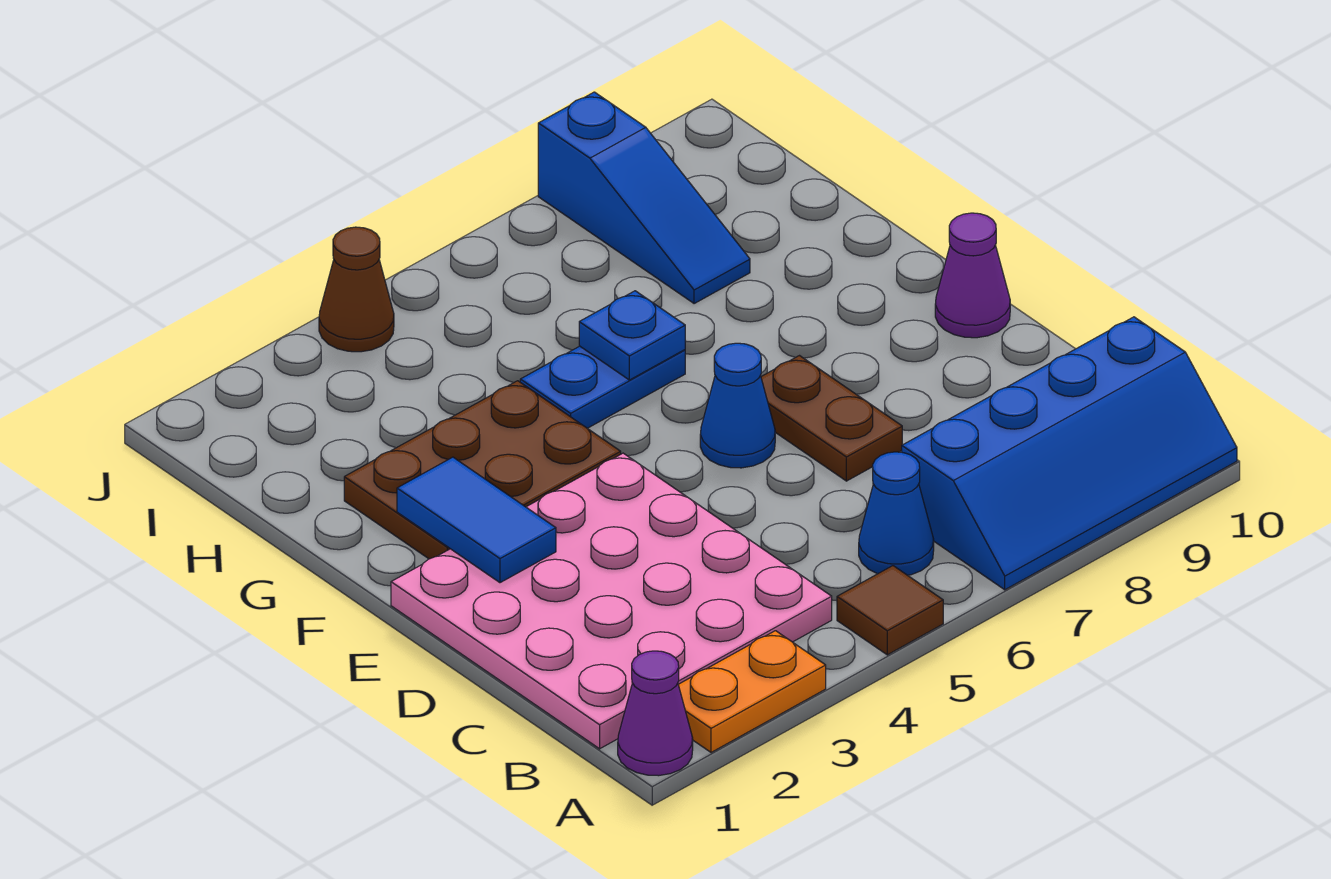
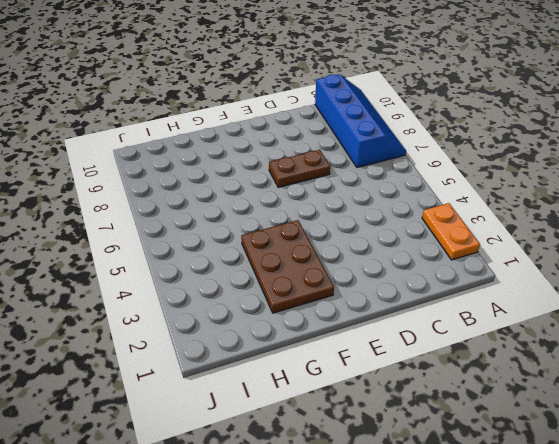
none -> purple 1x1 cone [618,651,693,776]
none -> brown 1x1 tile [837,566,943,655]
none -> pink 4x4 plate [391,453,832,749]

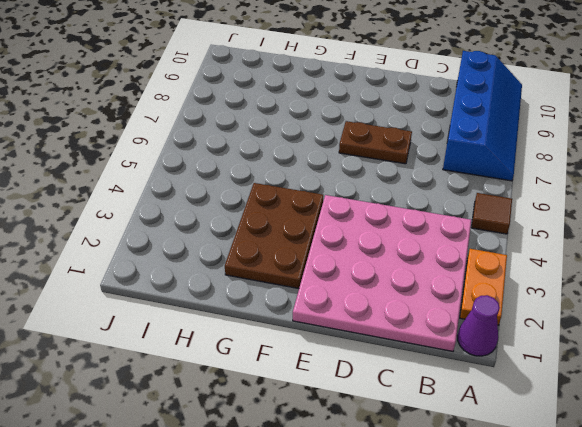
none -> blue 1x1 cone [859,452,934,575]
none -> blue 1x1 cone [700,343,775,468]
none -> purple 1x1 cone [935,213,1010,338]

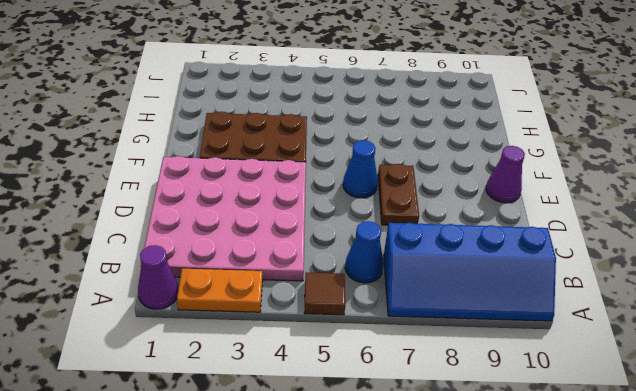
none -> blue 1x2 plate [520,346,685,428]
none -> blue 1x3 slope [538,92,750,304]
none -> brown 1x1 cone [319,227,394,352]

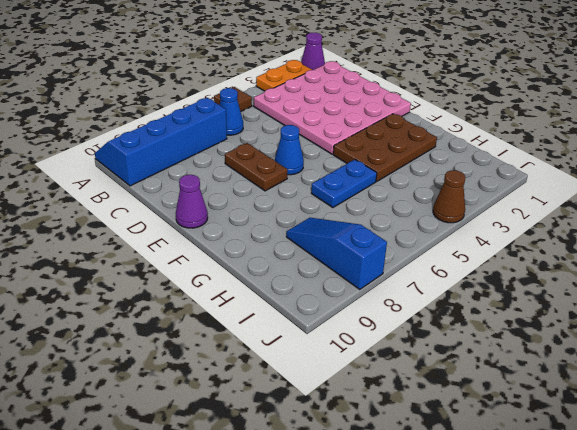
none -> blue 1x2 tile [397,457,556,583]
none -> blue 1x1 plate [579,291,685,380]

